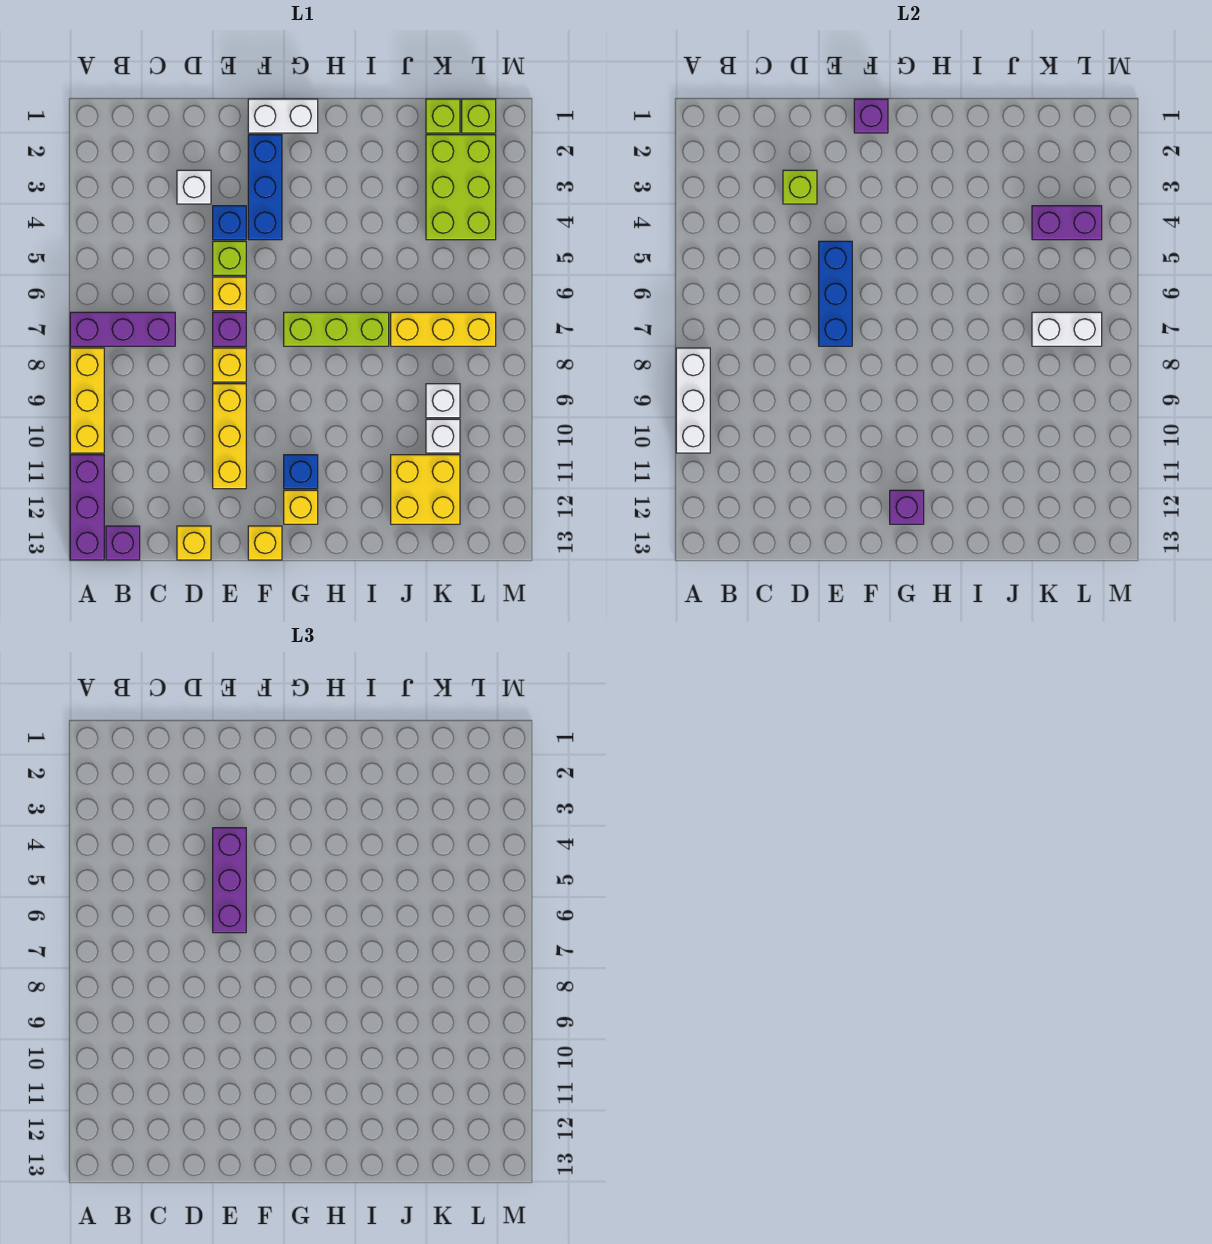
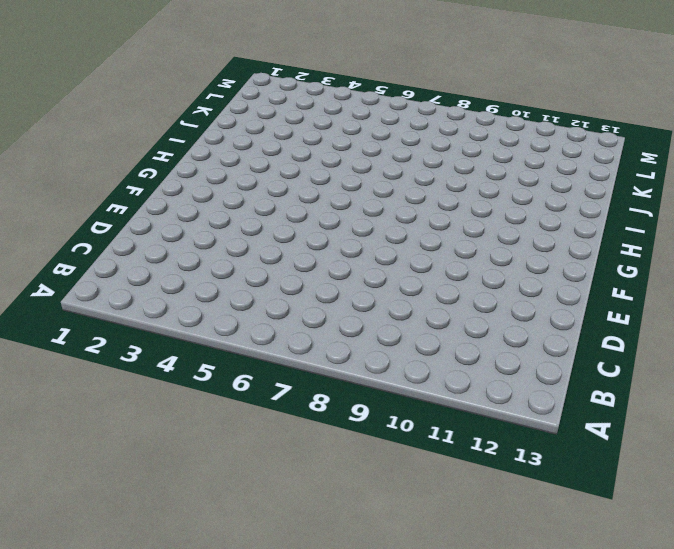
none -> purple 1x3 brick [70,312,175,346]
none -> yellow 1x3 brick [70,348,104,453]
none -> purple 1x3 brick [70,455,104,560]
none -> purple 1x1 brick [106,526,140,560]

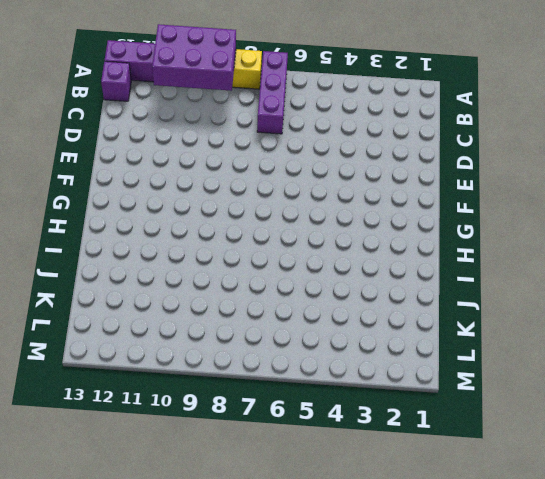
purple 2x3 brick [152,24,236,91] -> white 1x3 brick [676,348,710,453]
none -> white 1x1 brick [177,170,211,204]
none -> yellow 1x1 brick [177,526,211,560]
none -> blue 1x1 brick [213,206,246,240]
none -> lime 1x1 brick [213,241,246,275]

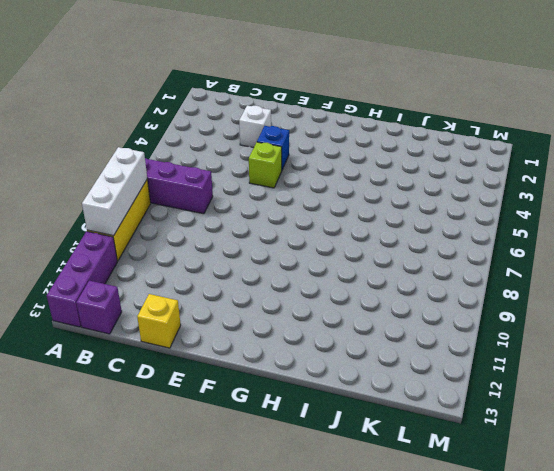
none -> yellow 1x1 brick [213,277,246,311]
none -> purple 1x1 brick [213,312,246,346]
none -> yellow 1x1 brick [213,348,246,382]
none -> yellow 1x3 brick [213,384,246,489]

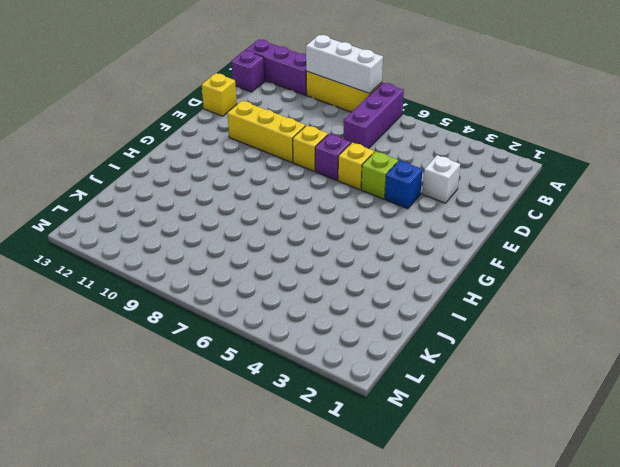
none -> white 1x2 brick [248,99,318,133]
none -> blue 1x3 brick [248,135,282,240]
none -> yellow 1x1 brick [248,526,282,560]
none -> lime 1x3 brick [284,312,389,346]

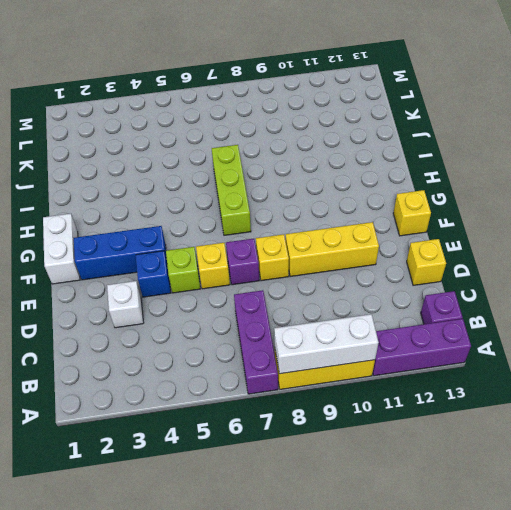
none -> blue 1x1 brick [284,455,318,489]
none -> yellow 1x1 brick [284,490,318,524]
none -> yellow 1x3 brick [391,312,496,346]
none -> yellow 2x2 brick [391,455,460,524]

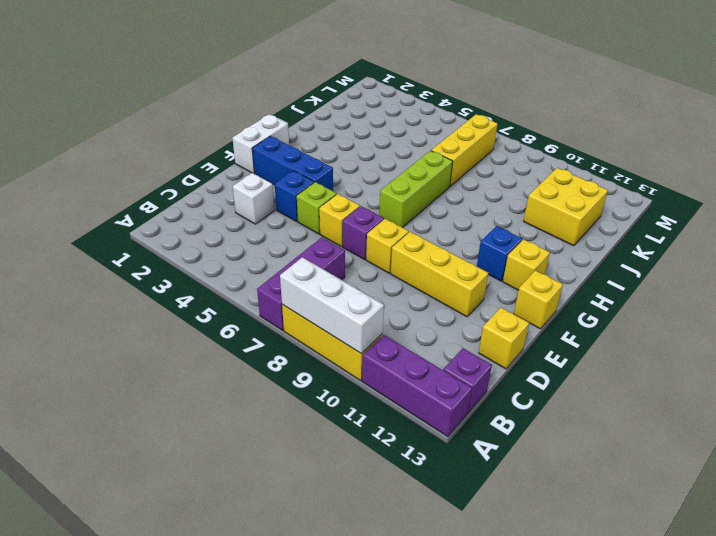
none -> lime 1x1 brick [426,99,460,133]
none -> lime 2x3 brick [426,135,496,240]
none -> white 1x1 brick [426,384,460,418]
none -> white 1x1 brick [426,419,460,453]

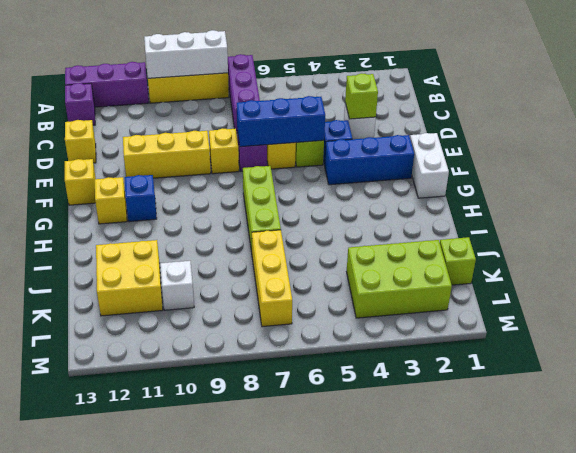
none -> white 1x1 brick [426,384,460,418]
none -> lime 1x1 brick [462,99,496,133]
none -> purple 1x1 brick [854,99,888,133]
none -> purple 1x1 brick [890,490,924,524]

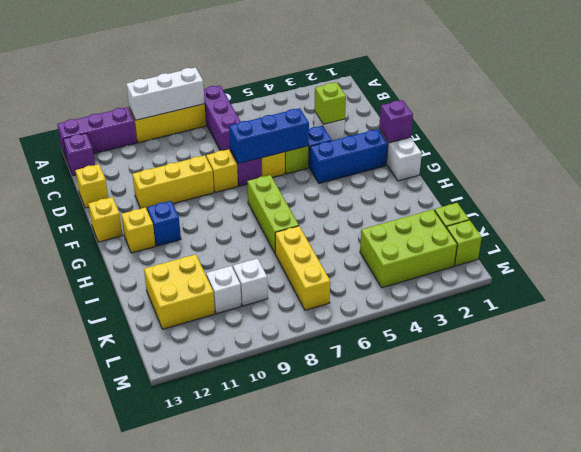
none -> purple 1x1 brick [890,490,924,524]
none -> purple 1x2 brick [1032,206,1102,240]
none -> white 1x2 brick [1032,312,1102,346]
none -> purple 1x3 brick [213,828,246,933]

